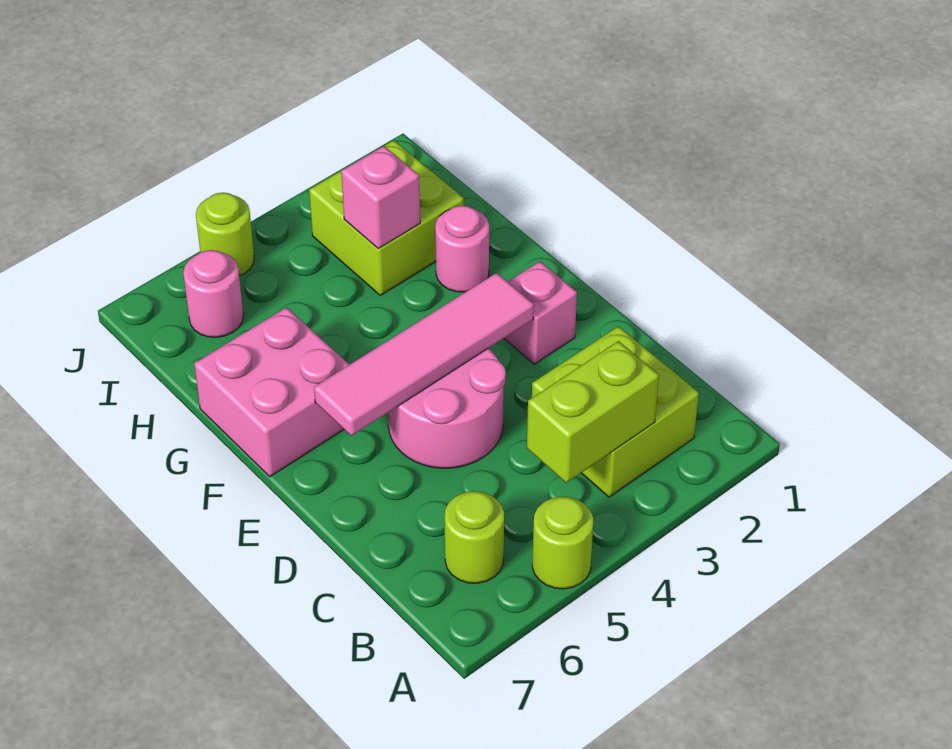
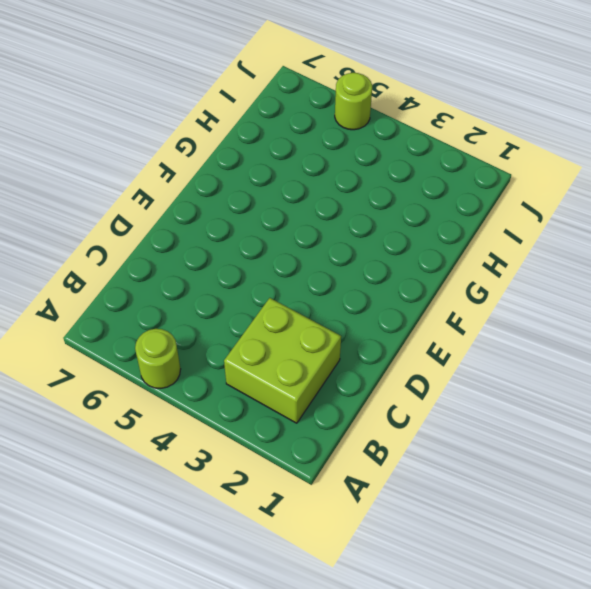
none -> lime 1x1 round brick [445,491,504,583]
none -> pink 2x2 round brick [388,348,506,468]
none -> pink 1x1 brick [504,261,577,364]

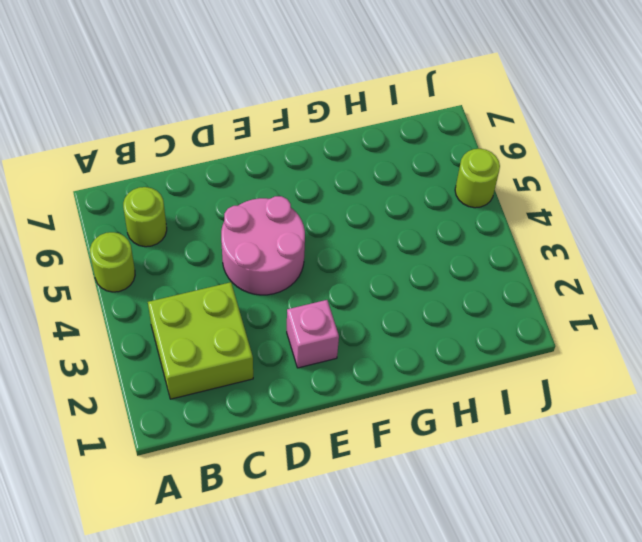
none -> pink 2x2 brick [194,307,349,477]
none -> pink 1x1 round brick [435,206,489,292]
none -> lime 2x2 brick [309,140,464,295]

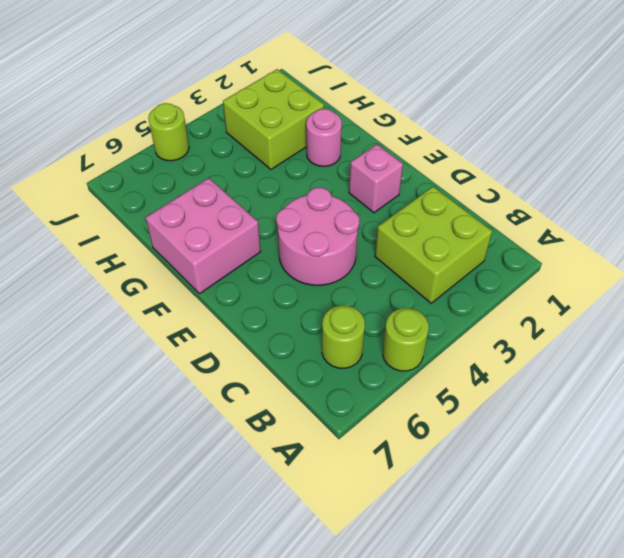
none -> pink 1x1 round brick [183,250,243,337]
none -> lime 1x2 brick [527,341,659,483]
none -> pink 1x4 tile [314,273,534,436]

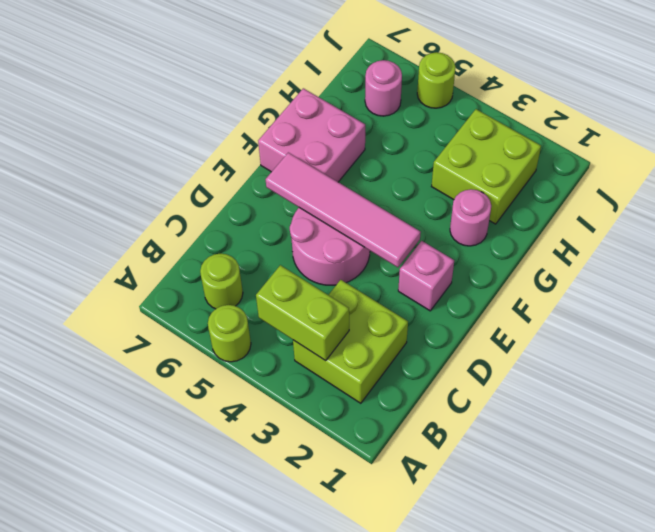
none -> pink 1x1 brick [341,146,420,248]

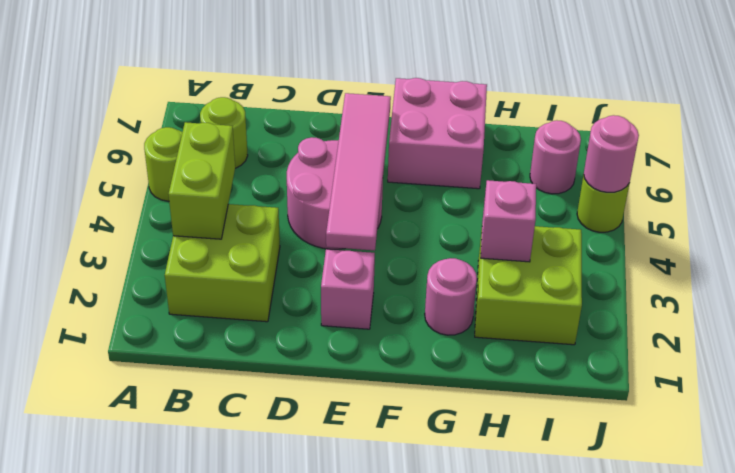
pink 1x1 round brick [584,115,639,192] -> none

